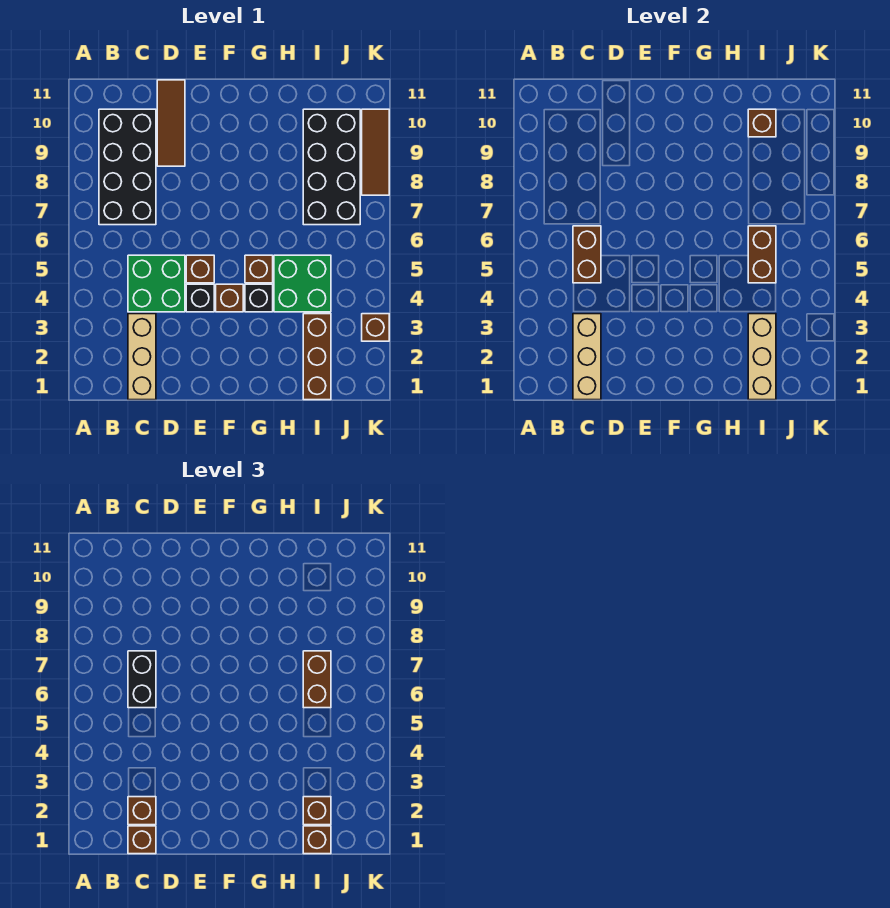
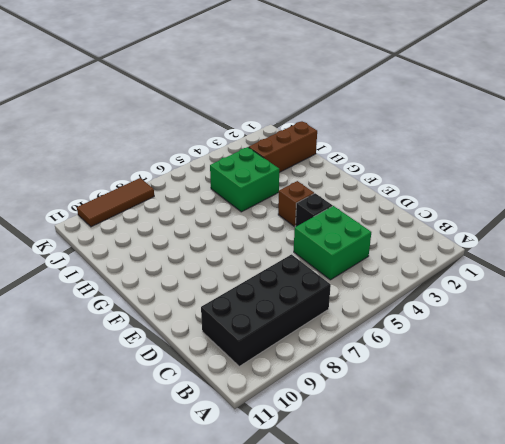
none -> tan 1x3 brick [128,314,156,400]
none -> brown 1x3 tile [157,80,185,166]
none -> brown 1x1 brick [186,255,214,283]

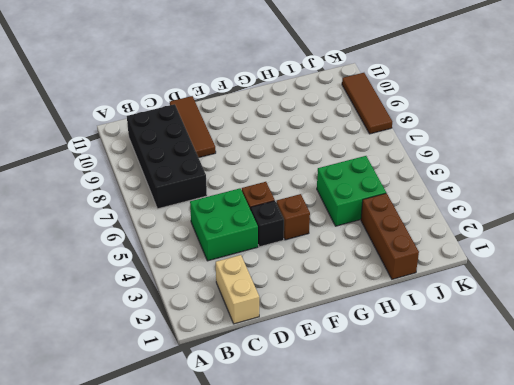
tan 1x2 brick [216,255,259,324] -> tan 1x3 brick [128,314,156,400]
none -> black 1x1 brick [245,284,273,312]
none -> brown 1x1 brick [245,255,273,283]
none -> black 2x4 brick [303,109,360,225]

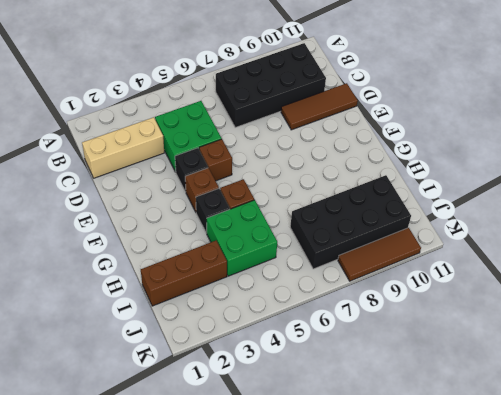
none -> brown 1x1 brick [362,314,389,341]
none -> tan 1x3 brick [573,314,601,400]
none -> brown 1x2 brick [573,226,601,283]

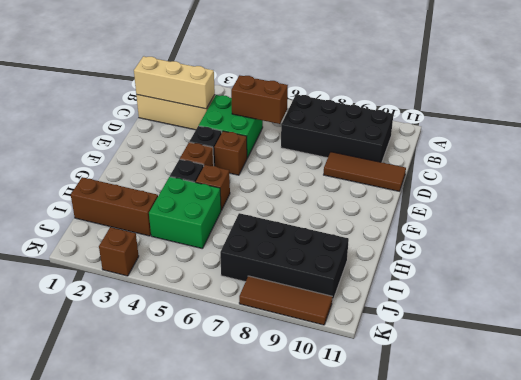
none -> tan 1x3 brick [748,314,776,400]
none -> brown 1x2 brick [748,226,776,283]
none -> brown 1x1 brick [748,109,776,137]

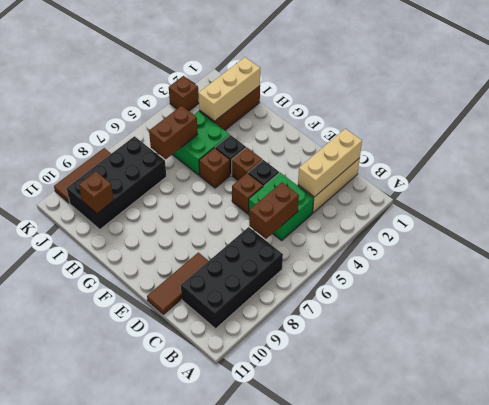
none -> brown 1x1 brick [128,826,156,854]
none -> brown 1x1 brick [128,797,156,825]
none -> black 1x2 brick [128,651,156,708]

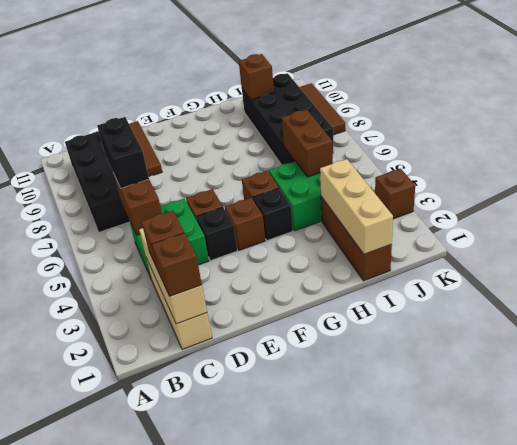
none -> brown 1x1 brick [303,826,331,854]
none -> brown 1x1 brick [303,797,331,825]
none -> brown 1x2 brick [303,651,331,708]

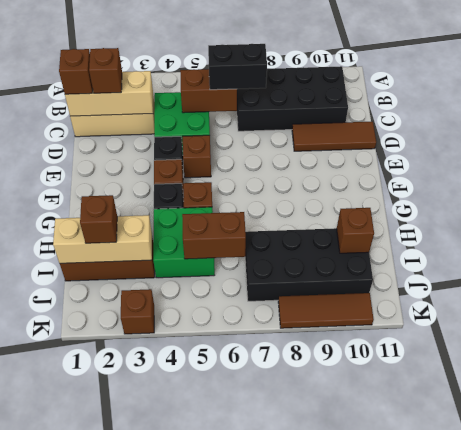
none -> brown 1x1 brick [303,826,331,854]
none -> brown 1x2 brick [303,651,331,708]

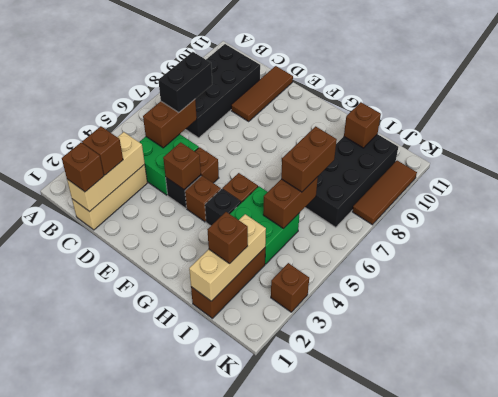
brown 1x1 brick [163,142,201,189] -> brown 1x1 brick moved to [303,826,331,854]

